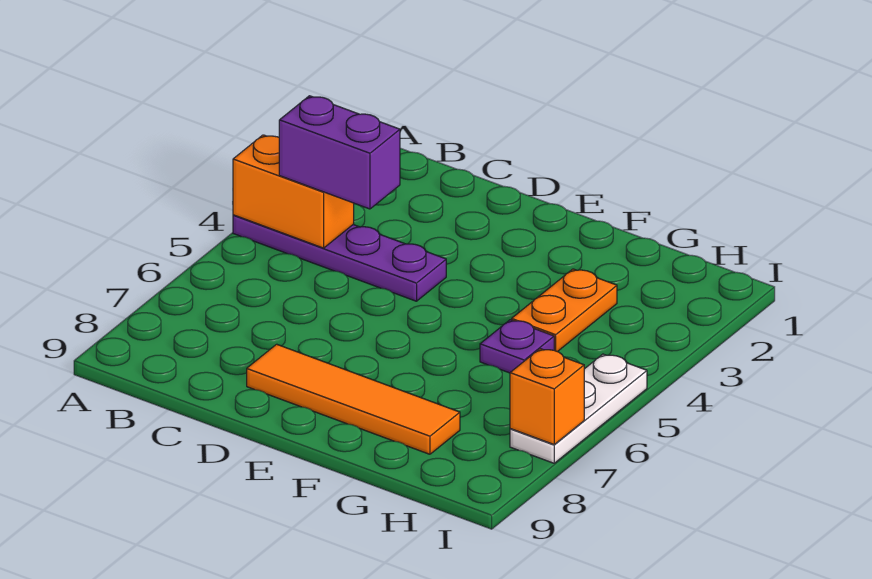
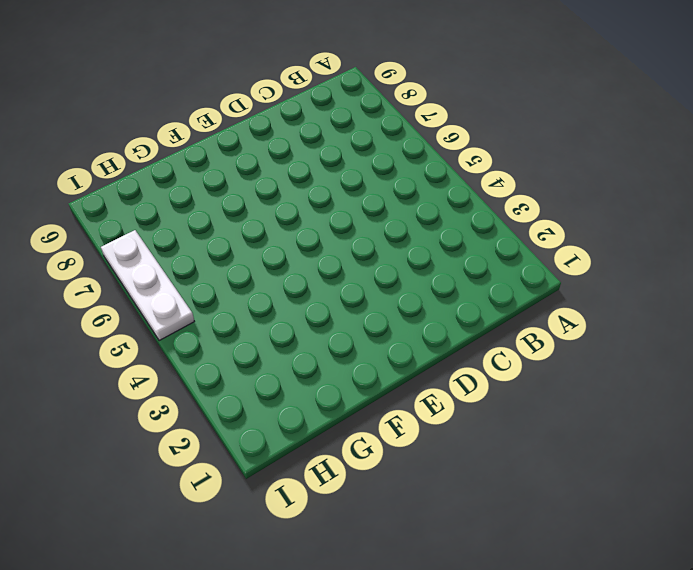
none -> purple 1x4 plate [233,215,446,301]
none -> orange 1x4 tile [247,344,460,454]

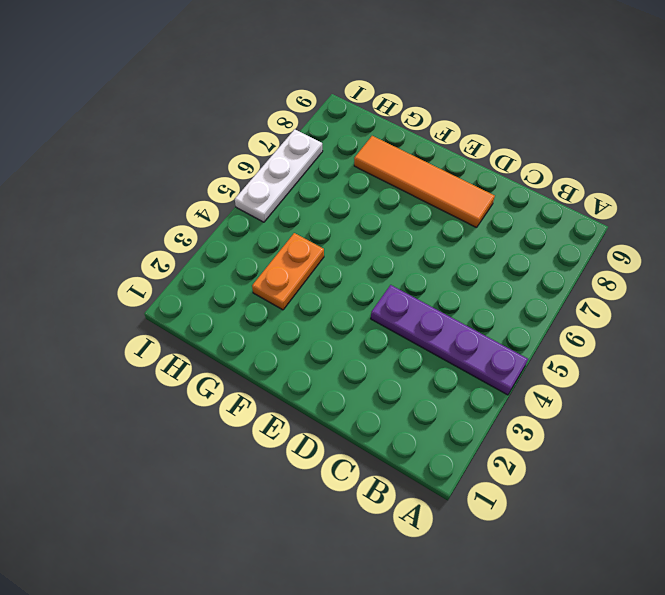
none -> purple 1x1 plate [480,320,554,373]
none -> orange 1x2 brick [233,135,354,248]

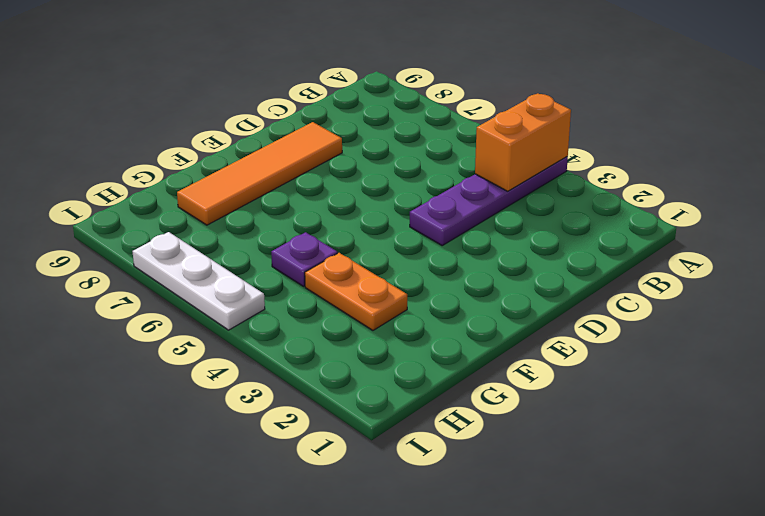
none -> orange 1x1 brick [510,349,584,444]
none -> purple 1x2 brick [279,96,400,209]

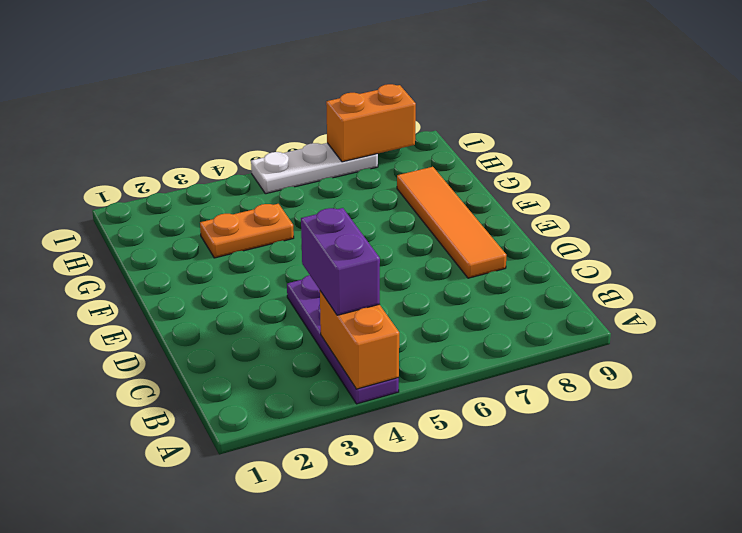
orange 1x2 brick [326,84,416,162] -> orange 1x1 brick [510,349,584,444]
none -> purple 1x1 plate [480,320,554,373]

